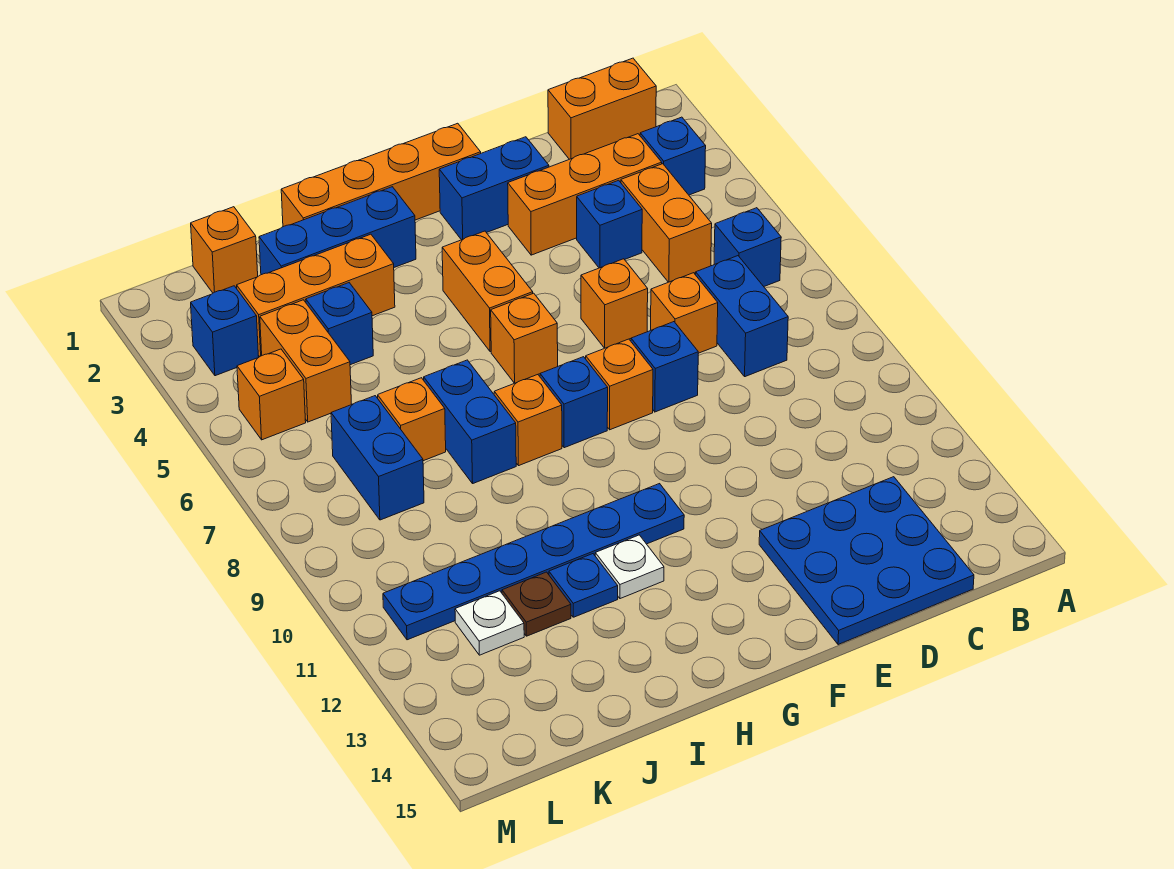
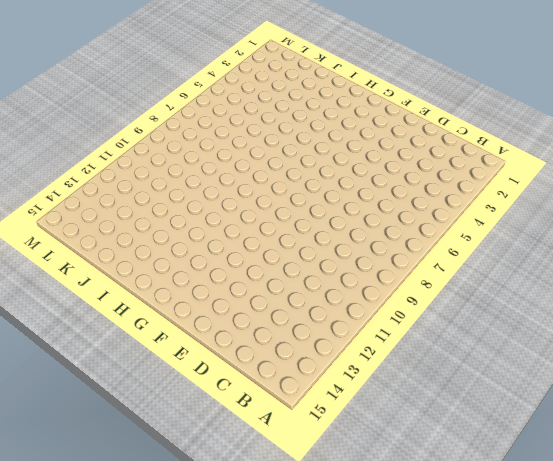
none -> orange 1x2 brick [548,58,656,159]
none -> blue 1x1 brick [640,117,706,195]
none -> blue 1x1 brick [714,208,781,286]
none -> orange 1x3 brick [508,134,662,255]

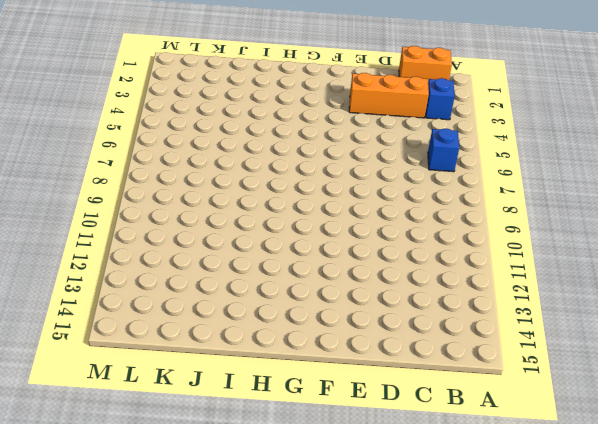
none -> orange 1x2 brick [621,164,712,282]
none -> blue 1x2 brick [696,256,788,377]
none -> blue 3x3 plate [759,477,974,645]
none -> blue 1x1 brick [577,180,642,268]

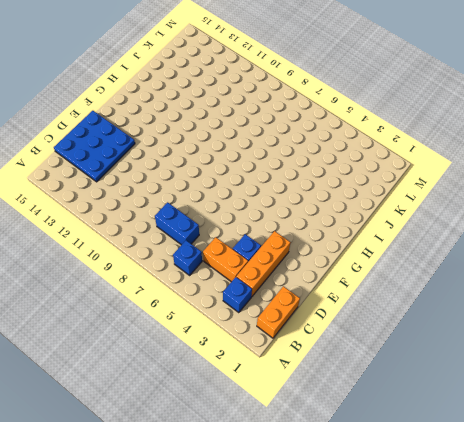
none -> orange 1x1 brick [651,273,718,353]
none -> blue 1x2 brick [439,137,549,240]
none -> orange 1x1 brick [581,259,648,348]
none -> blue 1x1 brick [631,322,698,412]

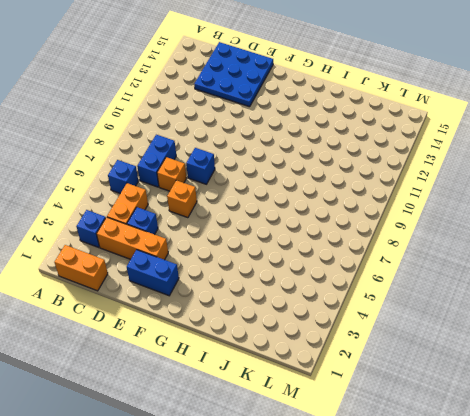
none -> orange 1x4 brick [281,123,481,227]
none -> orange 1x1 brick [586,339,653,430]
none -> orange 1x2 brick [442,231,533,352]
none -> orange 1x1 brick [491,293,558,383]

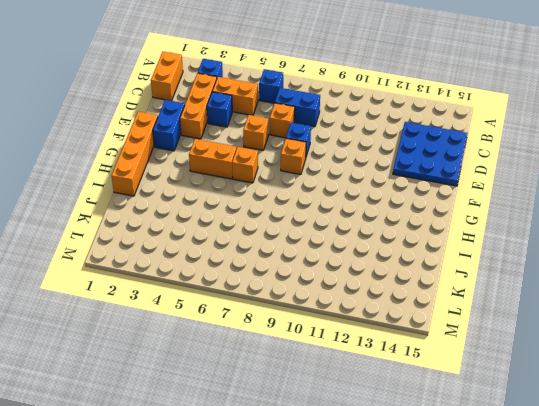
none -> blue 1x1 brick [540,357,608,448]
none -> blue 1x6 plate [383,484,684,640]
none -> blue 1x3 brick [259,187,416,275]
none -> orange 1x1 brick [494,375,562,466]

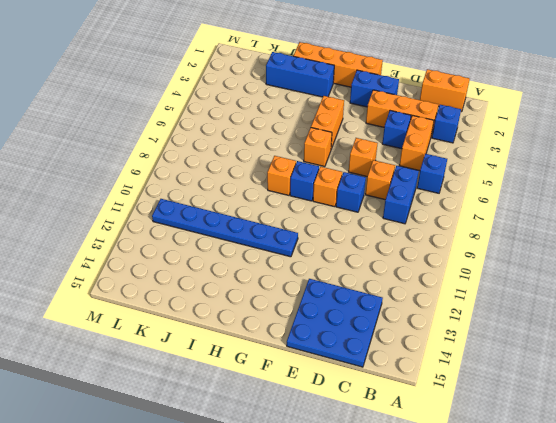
none -> white 1x1 plate [595,535,664,599]
none -> orange 1x3 brick [237,234,395,357]
none -> blue 1x2 brick [424,360,516,483]
none -> blue 1x1 plate [549,554,618,617]

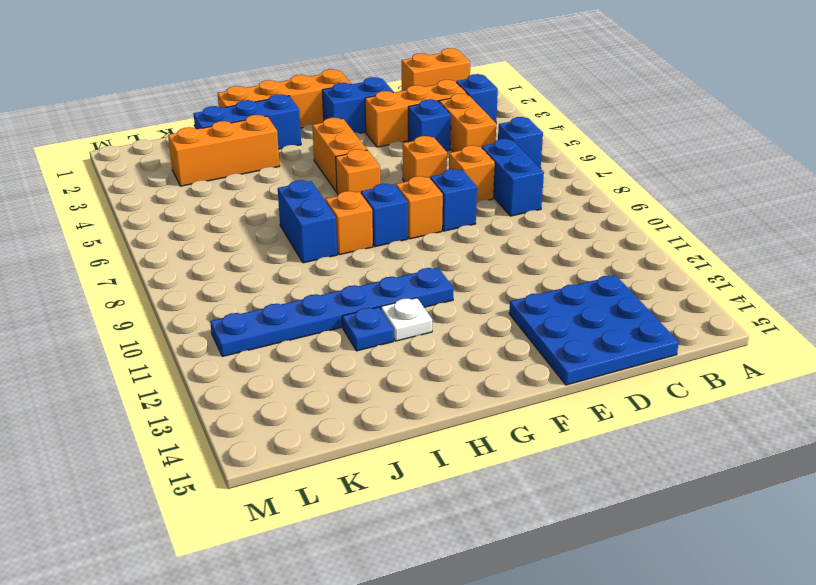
none -> blue 1x1 brick [306,283,373,365]
none -> orange 1x1 brick [378,378,446,461]
none -> brown 1x1 plate [502,572,571,636]
none -> orange 1x1 brick [191,207,258,293]

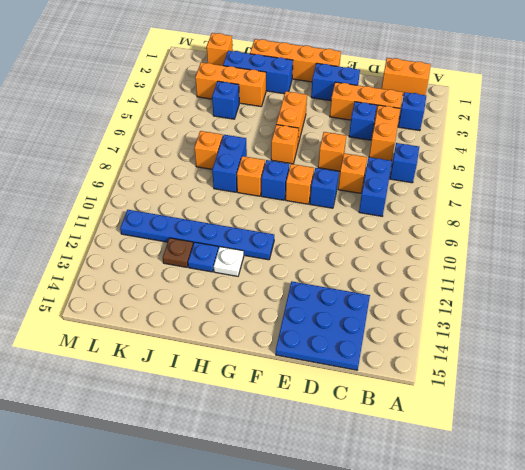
none -> orange 1x2 brick [260,300,352,422]
none -> blue 1x2 brick [331,396,424,520]
none -> white 1x1 plate [455,591,524,655]
none -> blue 1x1 brick [191,286,259,376]

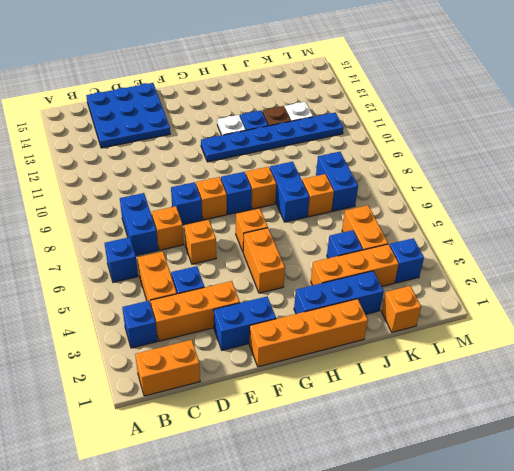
none -> orange 1x1 brick [237,349,306,440]

